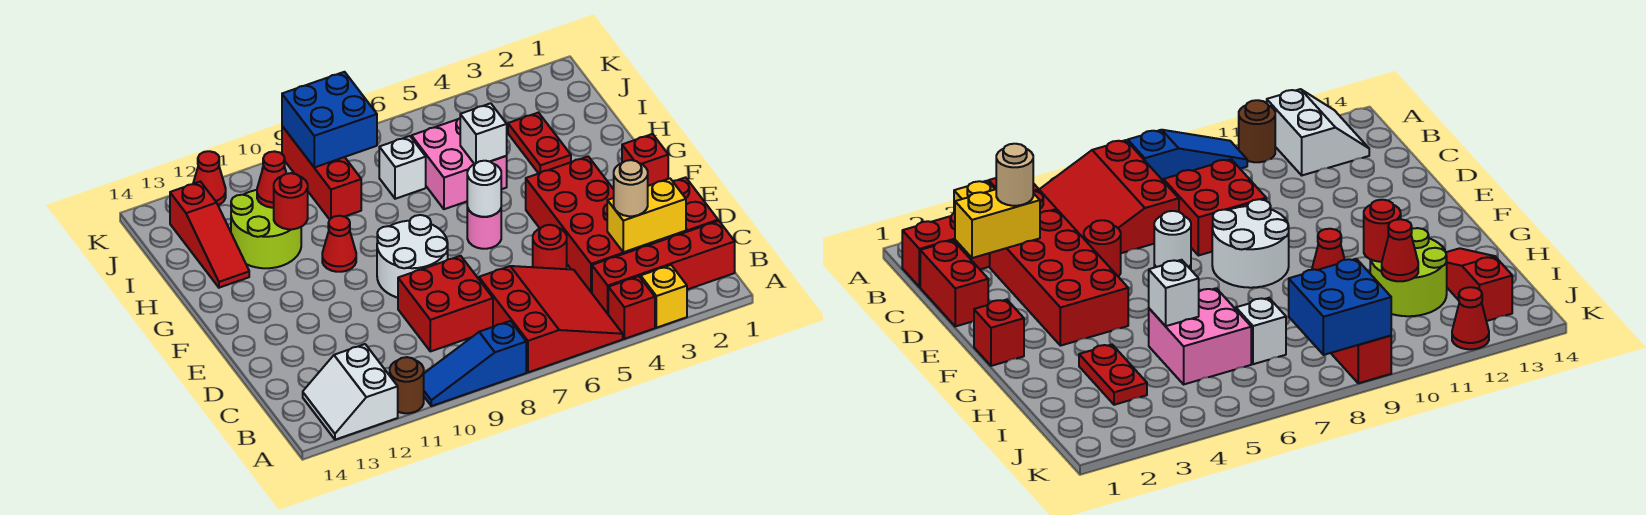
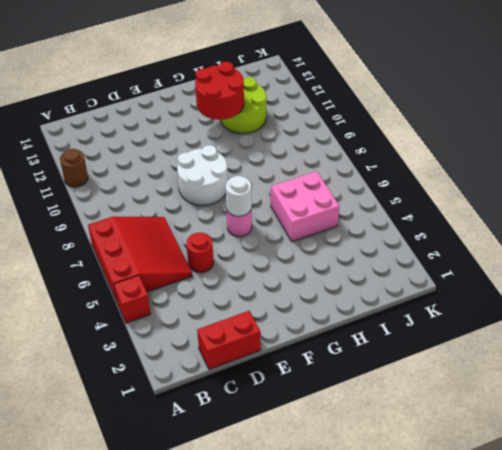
red 3x3 slope [88,216,192,301] -> red 3x3 slope turned to [479,266,623,372]
red 2x2 round brick [195,62,244,120] -> red 1x1 round brick [274,173,308,229]
none -> yellow 1x1 brick [641,265,687,328]
none -> blue 1x3 slope [424,321,526,406]
none -> white 2x2 slope [303,344,398,440]

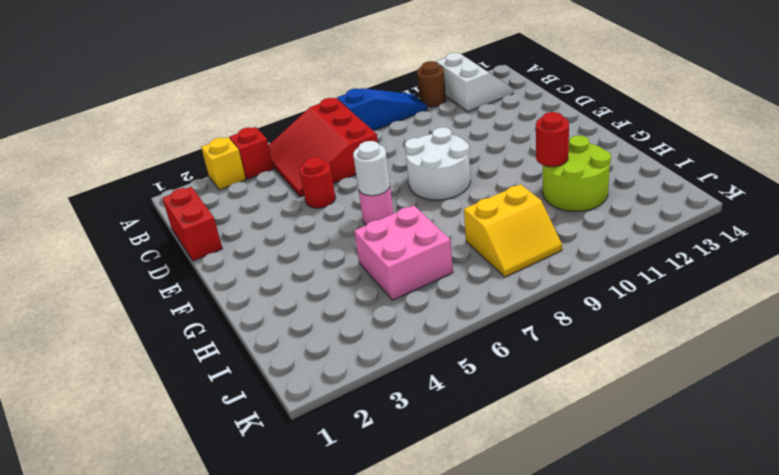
yellow 2x2 slope [464,184,562,277] -> red 1x3 brick [282,126,361,220]
none -> red 1x4 brick [592,221,735,314]
none -> red 2x4 brick [526,157,654,293]
none -> red 2x2 brick [398,256,493,351]

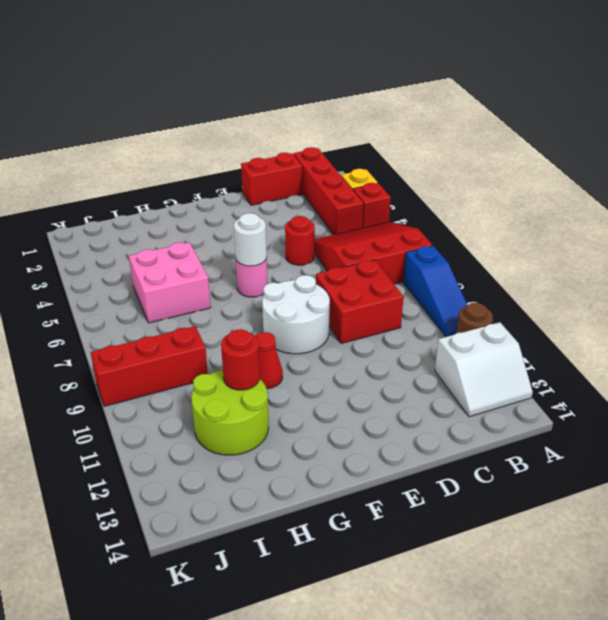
none -> red 2x4 brick [526,157,654,293]
none -> red 1x1 brick [622,134,668,186]
none -> red 1x2 plate [508,113,571,173]

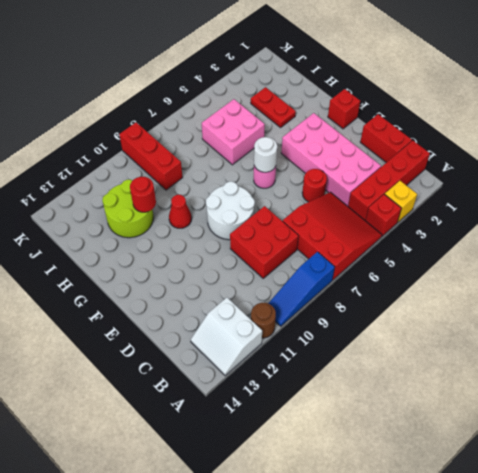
pink 2x4 brick [281,113,381,206] -> red 2x4 brick [526,157,654,293]
none -> red 1x3 slope [170,182,249,288]
none -> white 1x1 brick [379,136,426,199]
none -> red 1x1 cone [193,151,226,205]

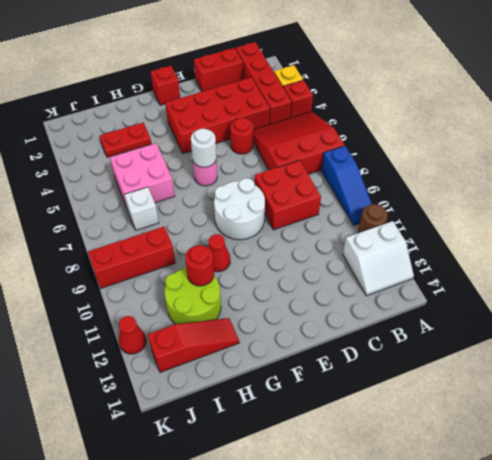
none -> yellow 1x2 brick [607,178,686,252]
none -> white 1x1 brick [460,103,507,164]
none -> red 1x1 cone [257,151,287,208]

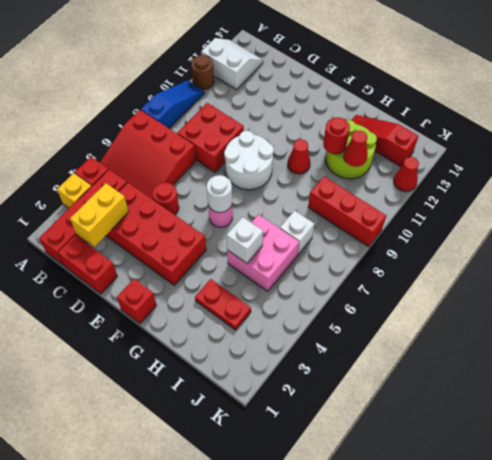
none -> blue 2x2 brick [282,72,377,167]
none -> tan 1x1 round brick [614,160,648,216]

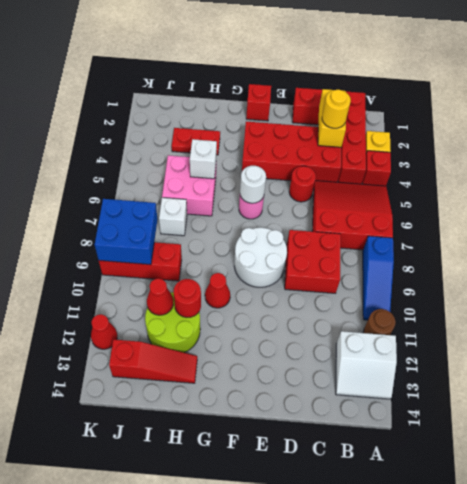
yellow 1x1 round brick [322,90,351,128] -> tan 1x1 round brick [614,160,648,216]

